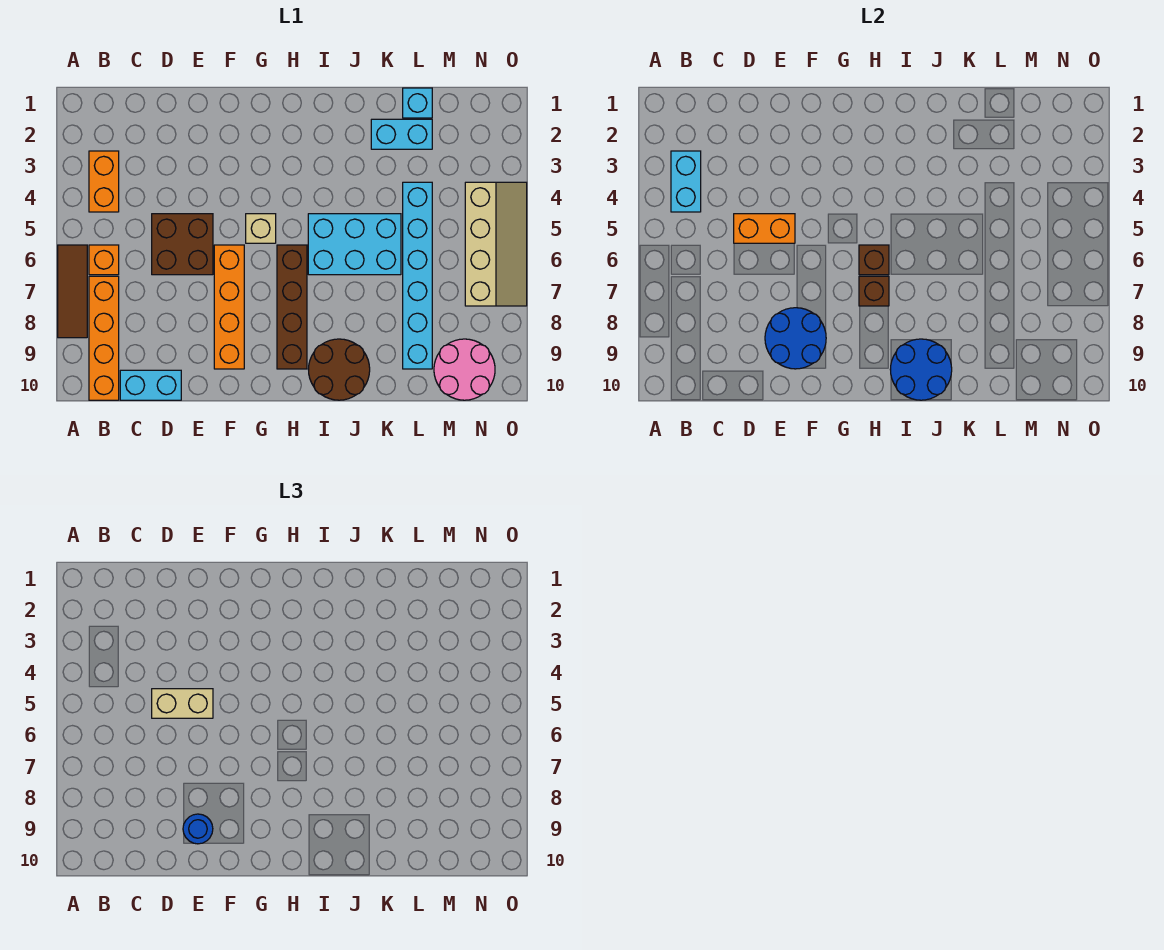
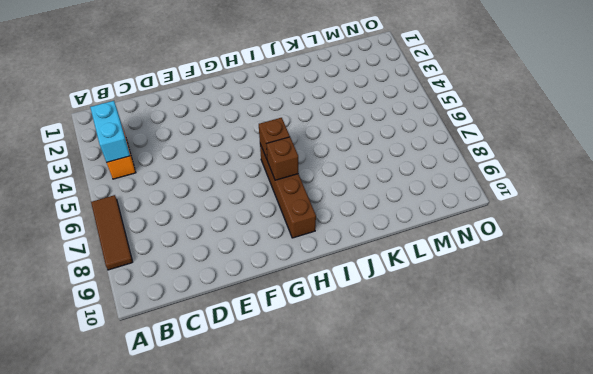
none -> orange 1x1 brick [89,245,119,275]
none -> orange 1x4 brick [89,276,119,400]
none -> cyan 1x2 brick [120,370,181,400]

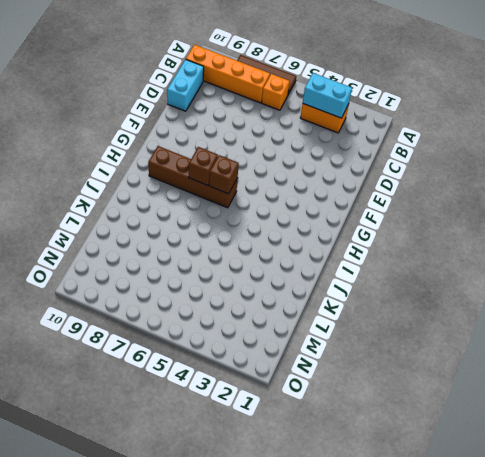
none -> brown 2x2 brick [152,214,213,275]
none -> orange 1x4 brick [214,245,244,369]
none -> tan 1x1 brick [246,214,276,243]

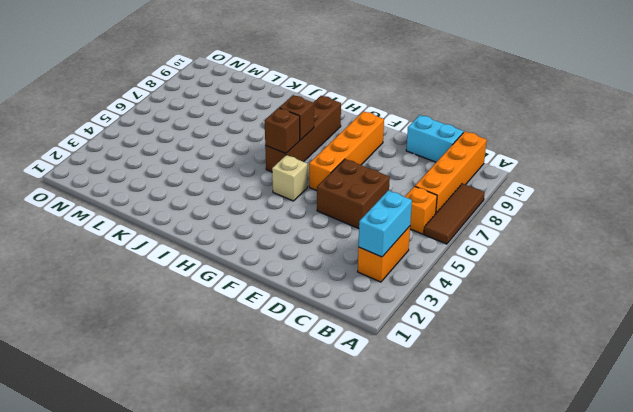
none -> cyan 2x3 brick [308,214,401,275]
none -> brown 2x2 round brick [308,339,370,400]
none -> cyan 1x2 brick [371,119,432,149]

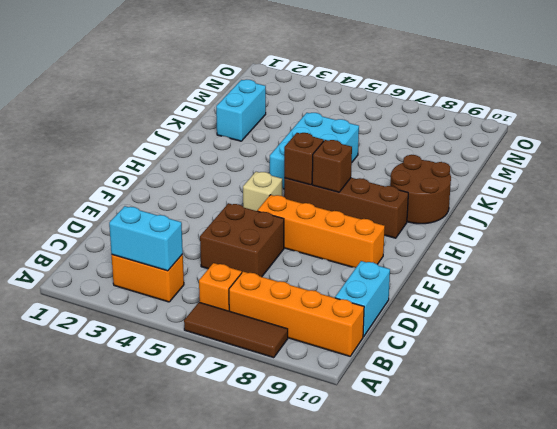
none -> cyan 1x1 brick [403,88,432,118]
none -> cyan 1x6 brick [403,182,432,369]
none -> pink 2x2 round brick [434,339,495,400]

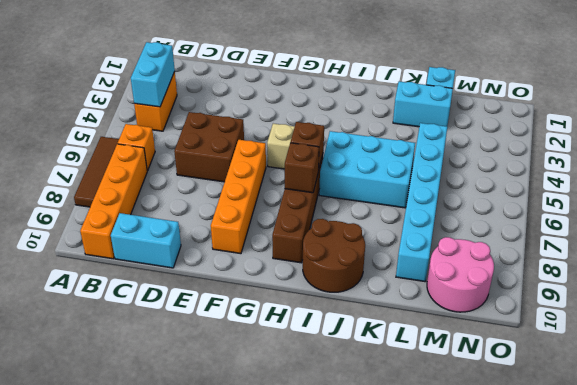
none -> tan 2x4 slope [465,182,527,306]
none -> orange 1x2 brick [734,214,795,243]
none -> blue 2x2 round brick [765,308,826,369]

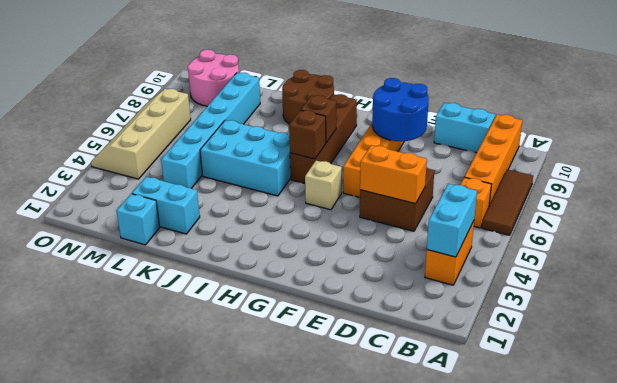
none -> blue 2x2 round brick [890,339,952,400]
none -> tan 1x2 brick [152,689,213,718]
none -> blue 1x1 round brick [183,814,213,844]

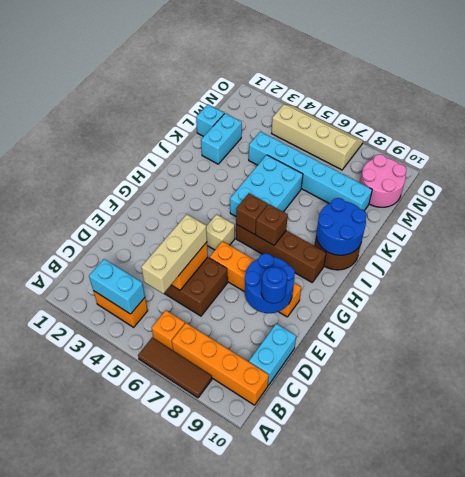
tan 1x3 brick [141,214,207,294] -> tan 1x2 brick [152,689,213,718]

